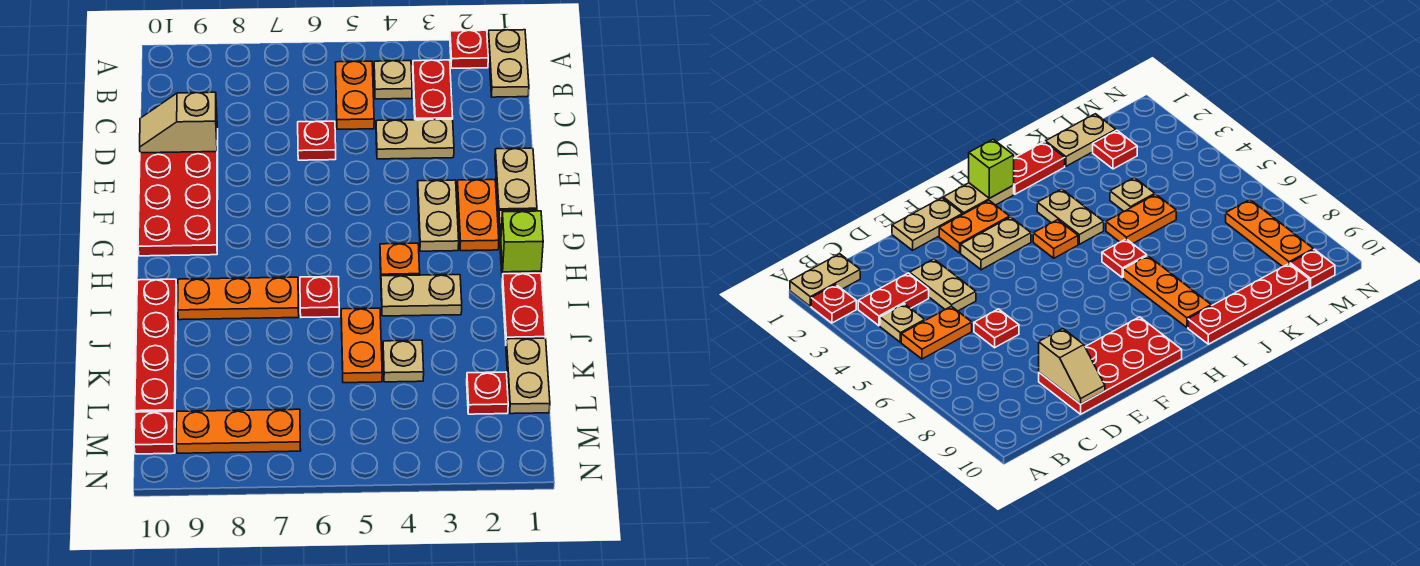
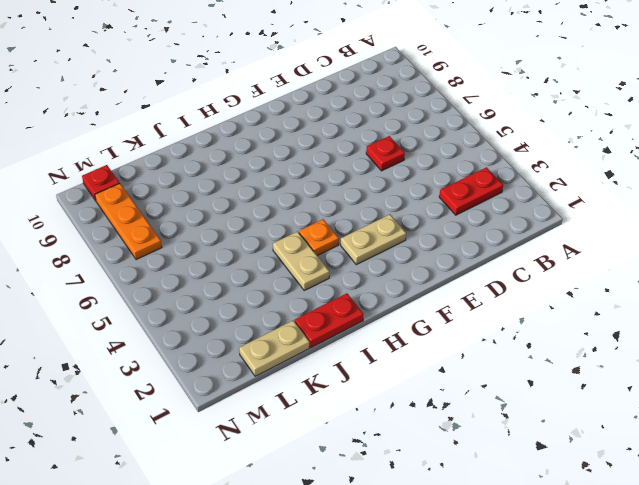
none -> tan 1x2 plate [488,30,529,97]
none -> red 1x1 plate [450,30,488,68]
none -> tan 1x1 plate [374,61,412,99]

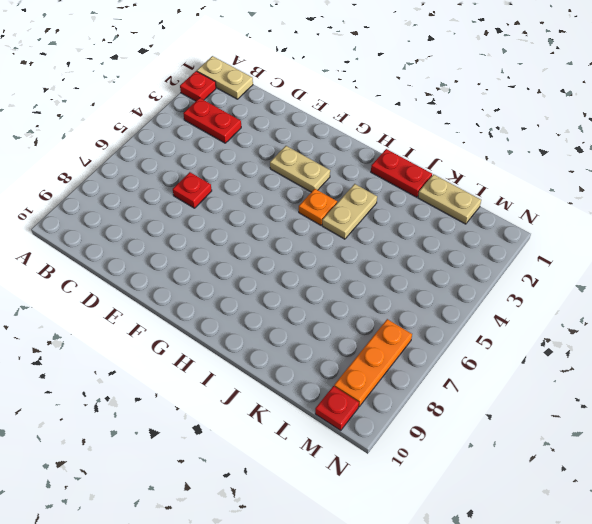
none -> tan 1x1 plate [374,61,412,99]
none -> orange 1x2 plate [336,61,374,129]
none -> tan 1x2 plate [376,119,454,159]

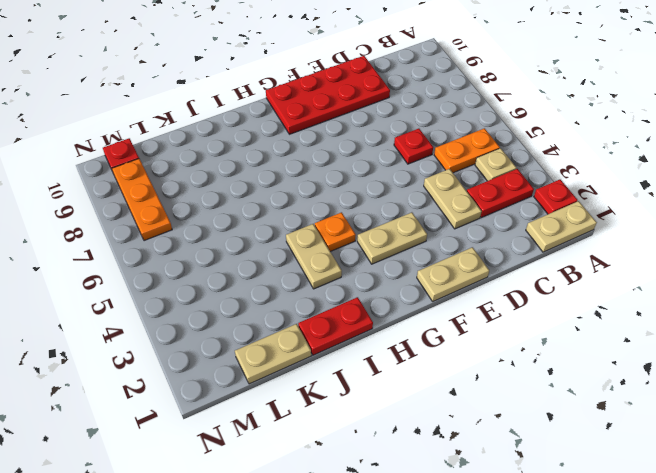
none -> orange 1x2 plate [457,179,499,251]
none -> tan 1x2 plate [943,183,1014,215]
none -> red 1x1 plate [300,277,339,317]

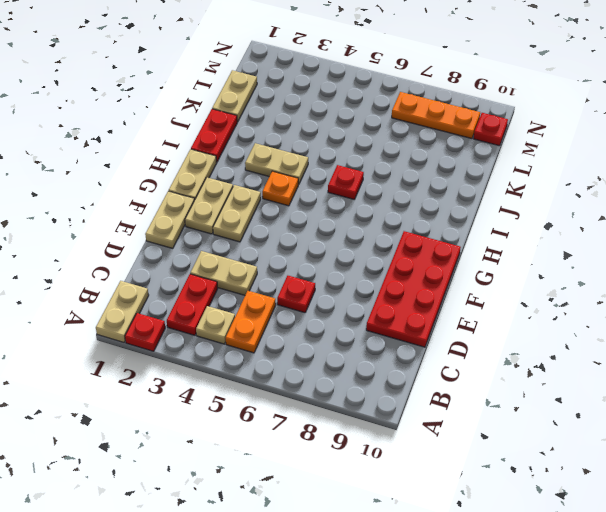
tan 1x2 plate [185,178,233,234] -> orange 1x2 plate [457,179,499,251]
none -> orange 1x3 plate [178,277,299,320]
none -> red 1x4 plate [135,279,177,412]
none -> orange 1x2 plate [341,308,382,383]

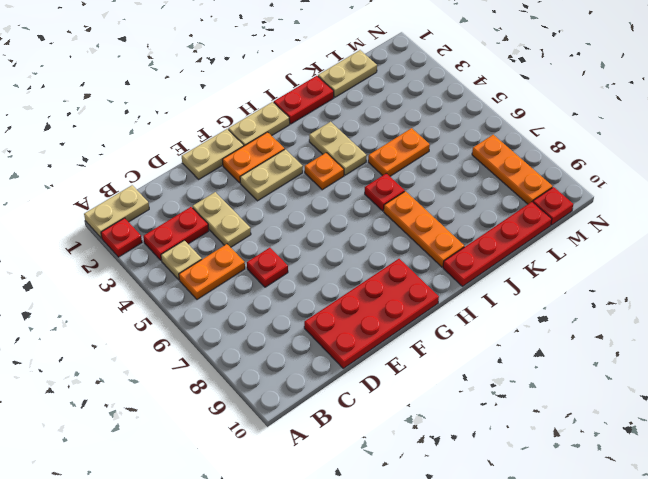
none -> tan 1x1 plate [383,340,424,382]
none -> red 1x1 plate [467,372,508,414]
none -> tan 1x2 slope [140,92,217,153]

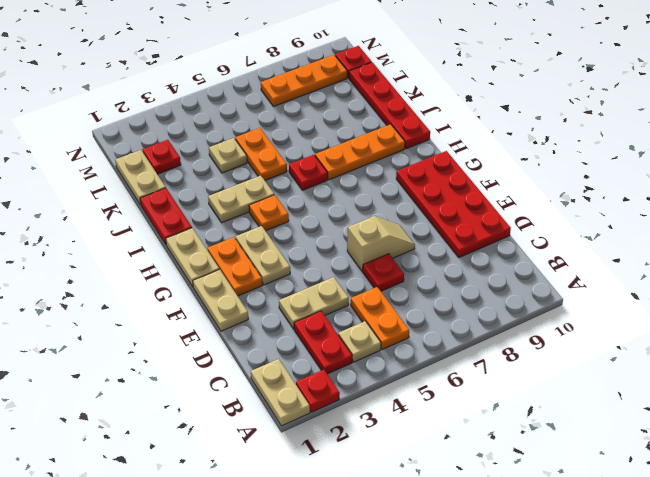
tan 1x2 slope [347,216,415,271] -> tan 1x2 slope moved to [140,92,217,153]
none -> lime 1x1 brick [501,211,543,272]

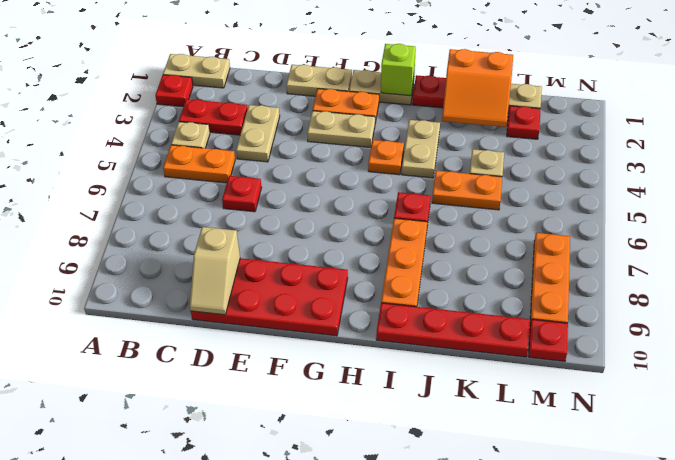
orange 2x2 slope [442,49,513,127] -> none

